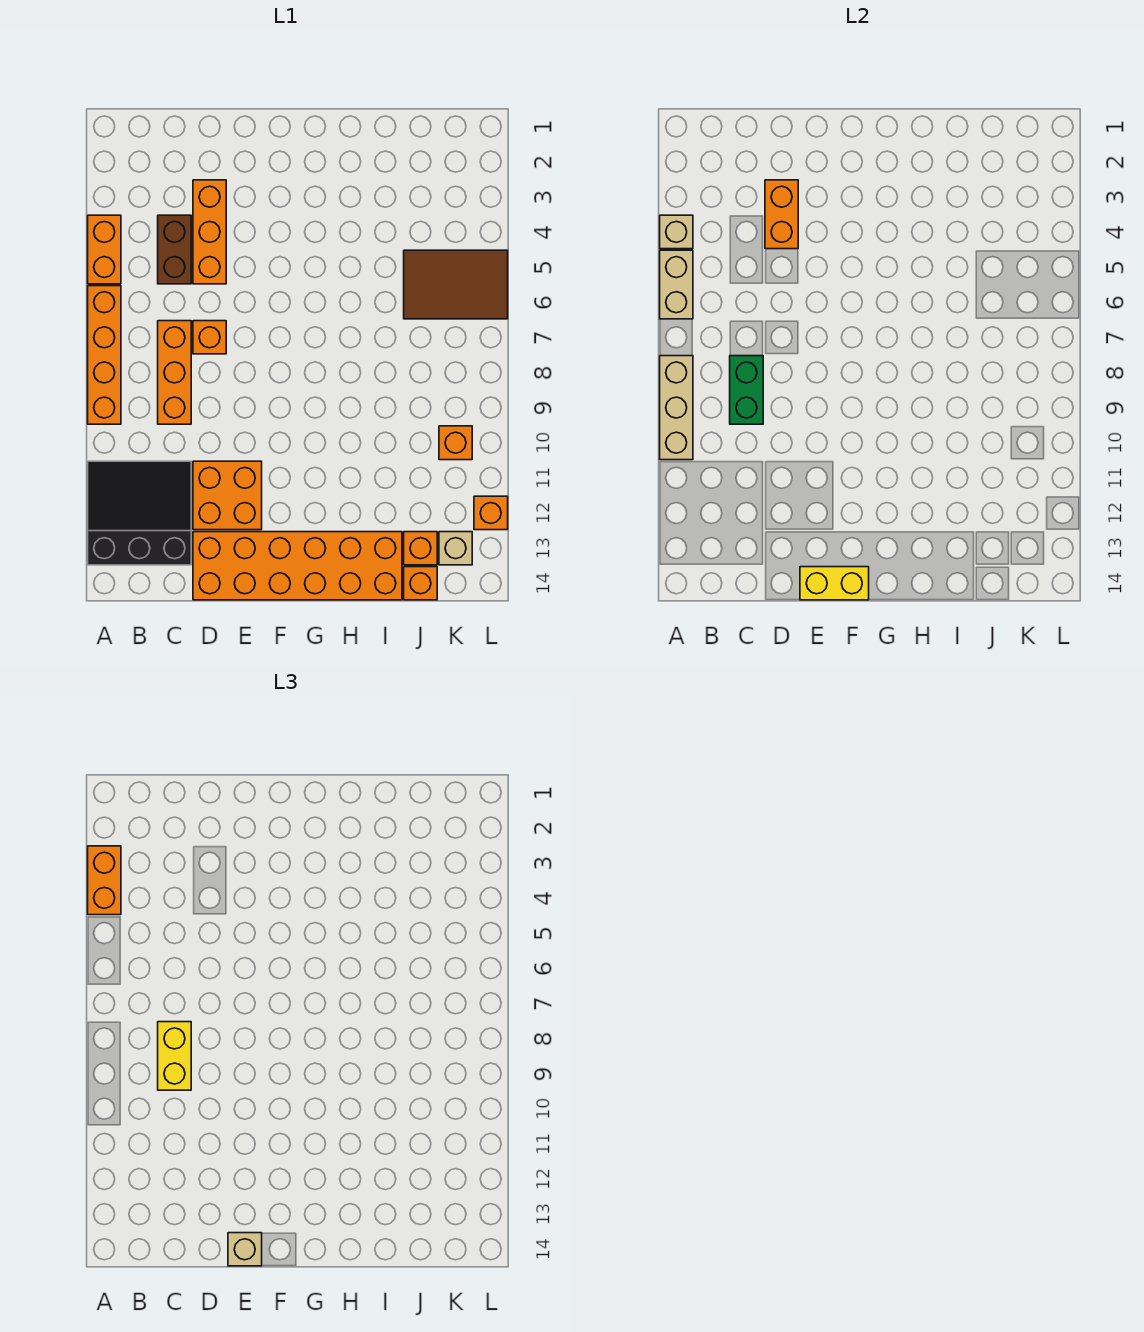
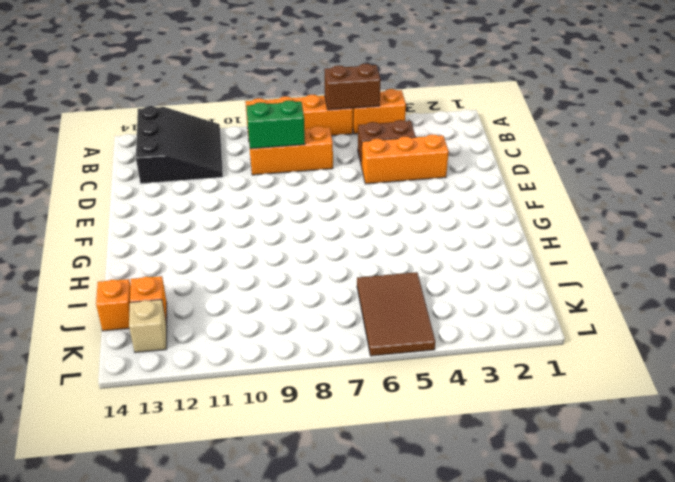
brown 1x2 brick [324,64,381,110] -> tan 1x2 brick [660,250,693,319]
none -> orange 1x1 brick [193,321,226,354]
none -> orange 2x2 brick [193,461,262,530]
none -> orange 2x6 brick [193,532,402,600]

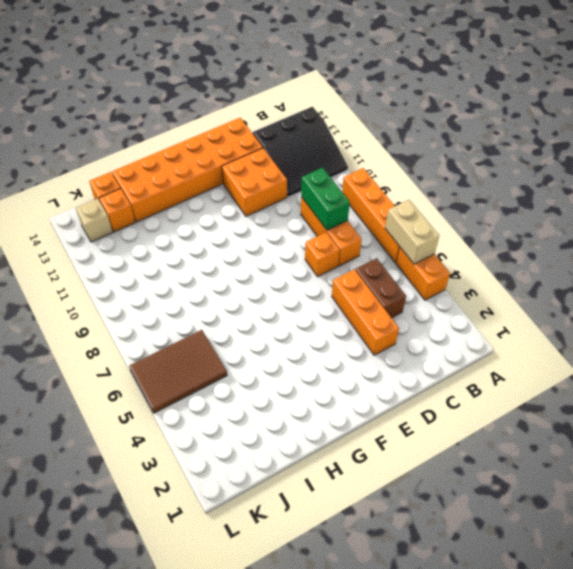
none -> orange 1x1 brick [439,426,472,460]
none -> orange 1x1 brick [474,496,508,530]
none -> tan 1x1 brick [660,215,693,249]

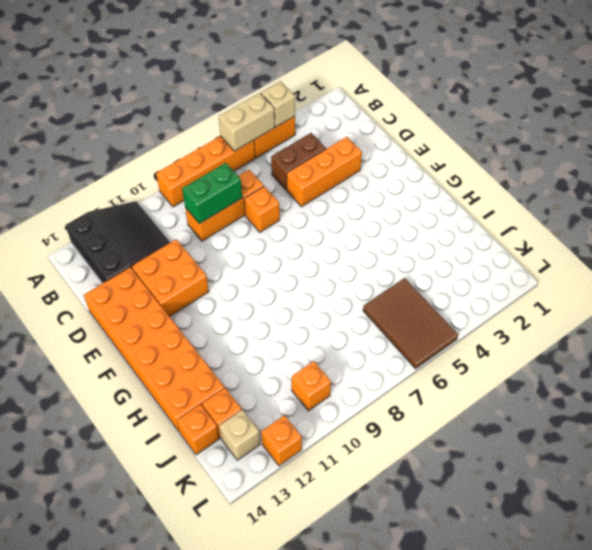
none -> tan 1x3 brick [660,356,693,460]
none -> orange 1x2 brick [765,180,798,249]
none -> yellow 1x2 brick [800,567,869,600]

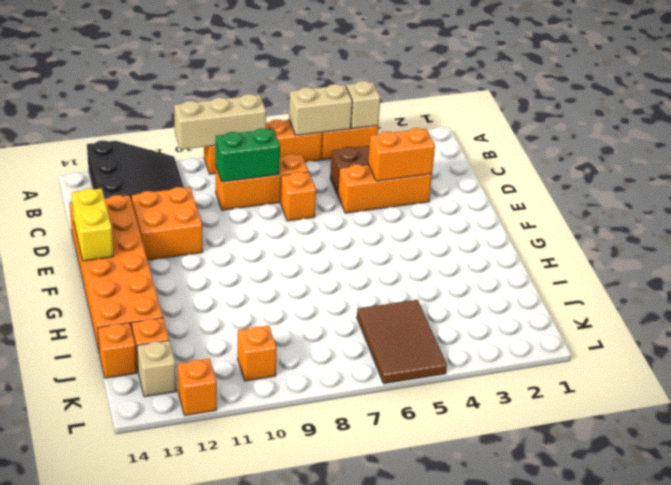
none -> orange 1x2 brick [88,846,121,915]
none -> yellow 1x2 brick [158,1022,191,1090]
none -> tan 1x1 brick [228,1233,262,1266]

